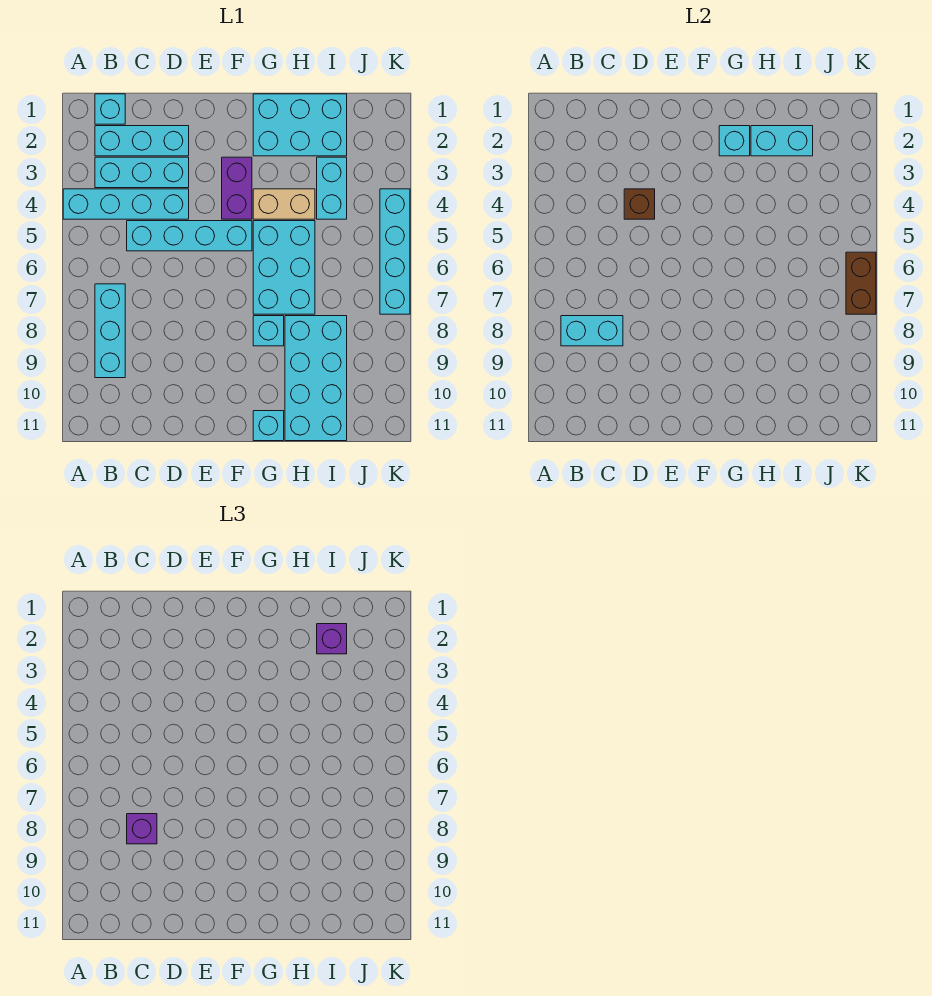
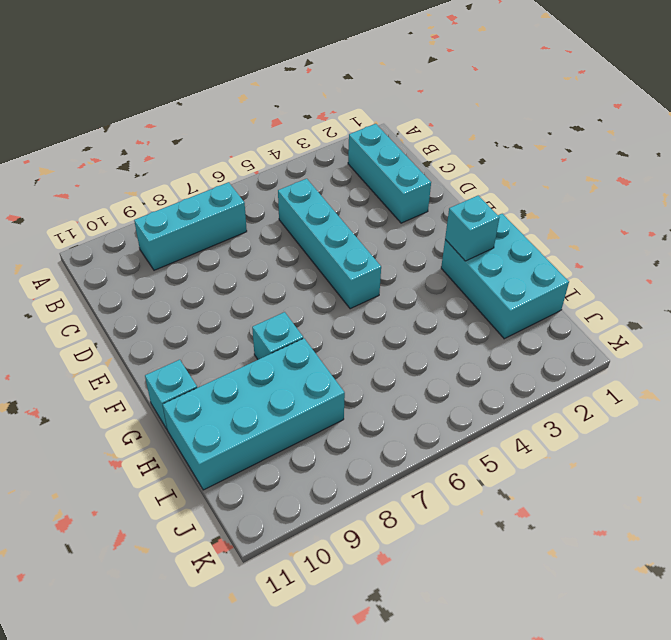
none -> cyan 1x4 brick [63,189,189,219]
none -> cyan 1x1 brick [95,94,125,124]
none -> cyan 1x3 brick [95,157,189,188]

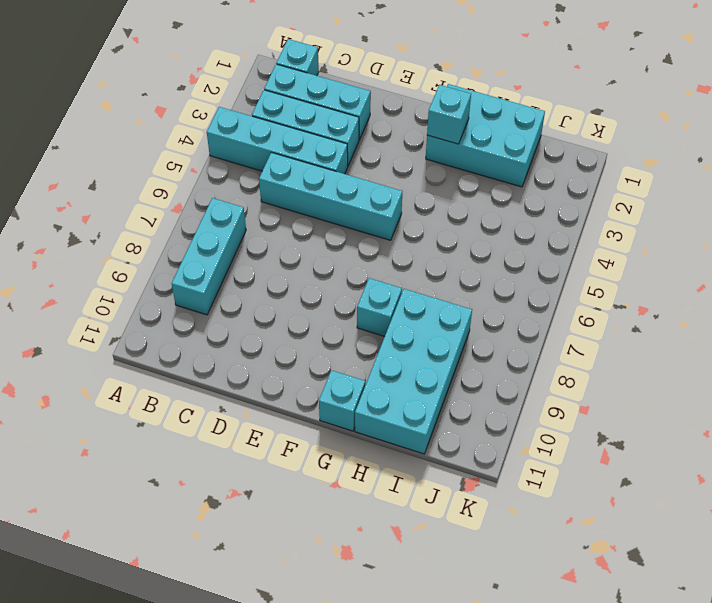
none -> purple 1x2 brick [222,157,252,219]
none -> tan 1x2 brick [253,189,315,219]
none -> cyan 2x3 brick [253,221,315,314]

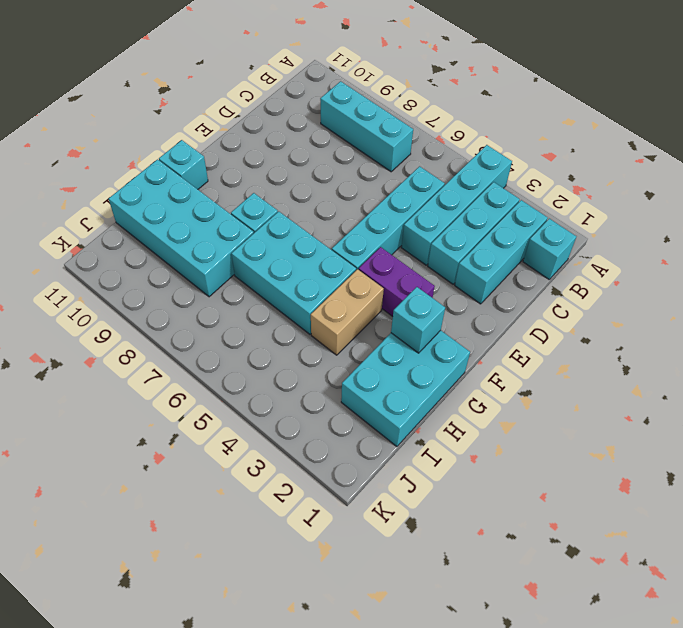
none -> cyan 1x2 brick [317,157,347,219]
none -> cyan 1x4 brick [380,189,410,314]
none -> cyan 1x2 brick [561,316,623,346]

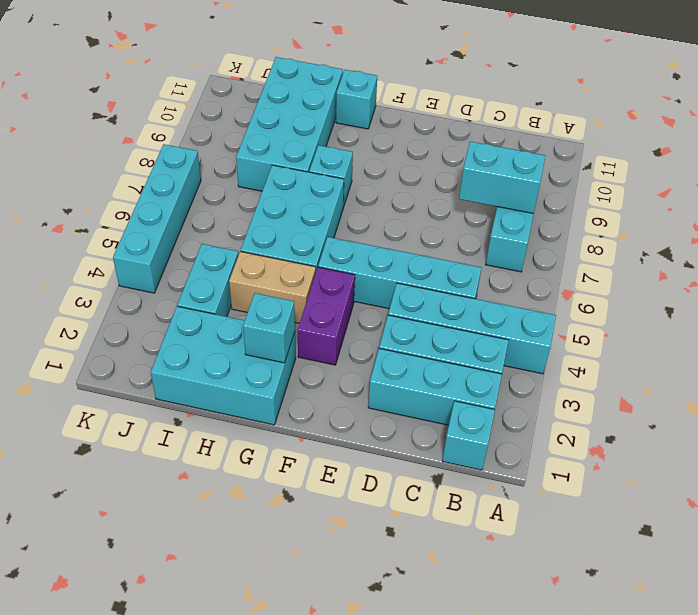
none -> brown 1x1 brick [624,189,655,219]
none -> cyan 1x2 brick [751,126,813,156]
none -> brown 1x2 brick [846,252,876,314]

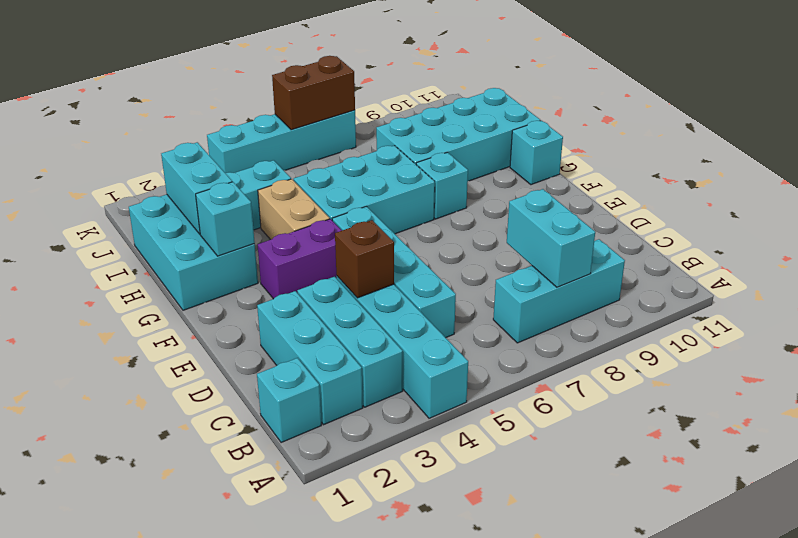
none -> purple 1x1 brick [127,814,157,844]
none -> purple 1x1 brick [317,624,347,654]

